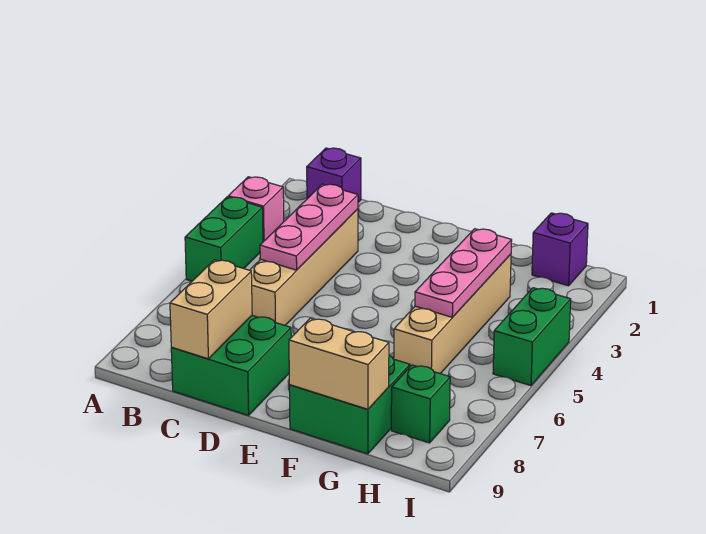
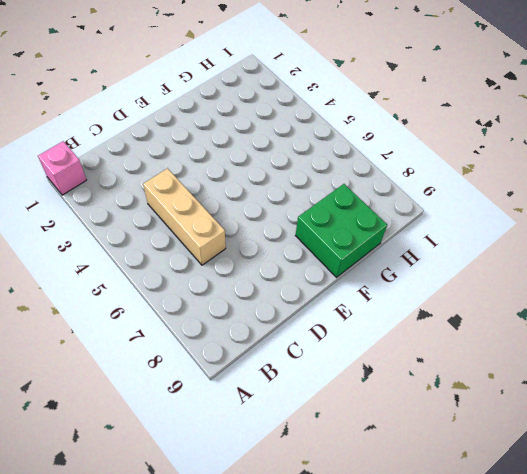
pink 1x1 brick [38,141,86,195] -> pink 1x1 brick moved to [228,177,284,242]
tan 1x3 brick [143,168,226,265] -> tan 1x4 brick [250,209,358,325]
none -> green 1x2 brick [185,197,263,281]
none -> purple 1x1 brick [307,148,361,202]
none -> green 2x2 brick [171,315,291,415]

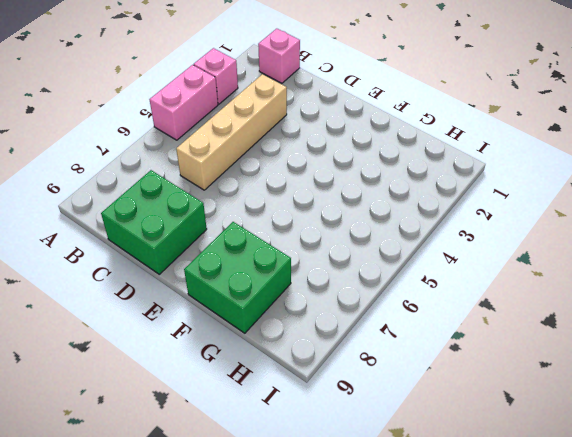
pink 1x2 brick [150,65,218,140] -> green 1x2 brick [185,197,263,281]
pink 1x1 brick [258,29,300,83] -> purple 1x1 brick [307,148,361,202]
none -> tan 1x4 brick [394,254,511,374]
none -> purple 1x1 brick [532,213,588,286]
none -> green 1x1 brick [391,365,450,443]

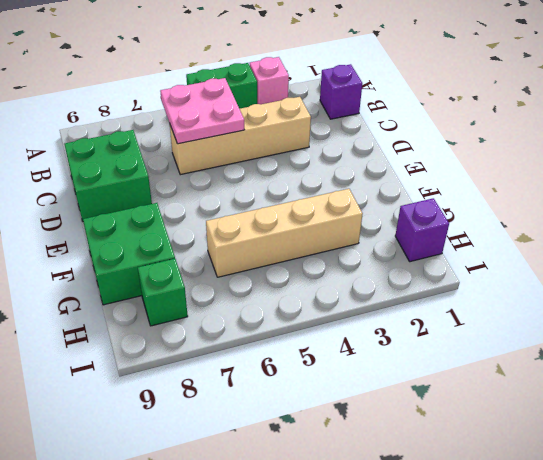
pink 2x2 plate [161,78,244,144] -> pink 1x3 plate [260,184,358,270]
none -> green 1x2 brick [493,288,571,386]
none -> tan 1x2 brick [170,260,252,359]
none -> tan 1x2 brick [289,318,389,409]

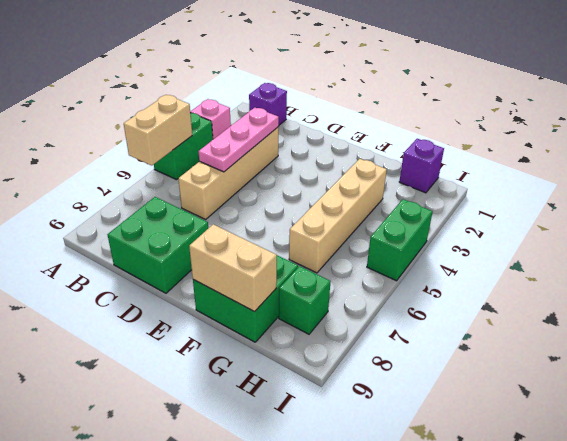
tan 1x2 brick [124,95,192,165] -> tan 1x2 brick moved to [170,260,252,359]
none -> pink 1x3 plate [415,229,512,317]

